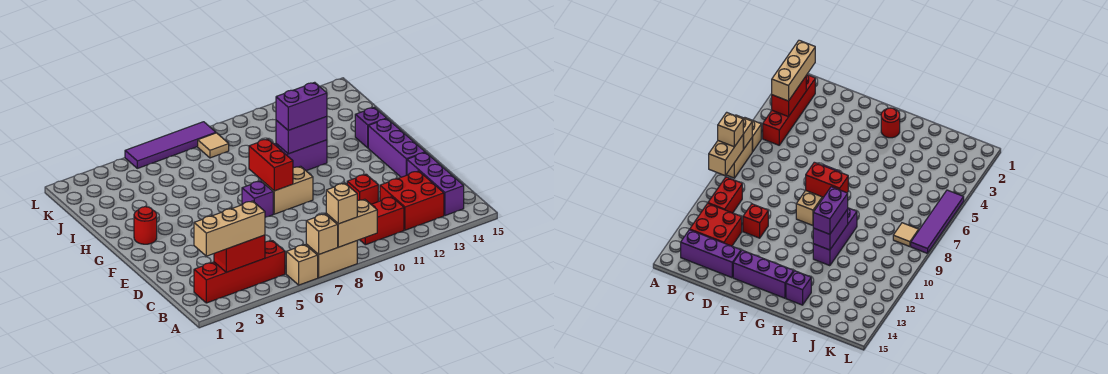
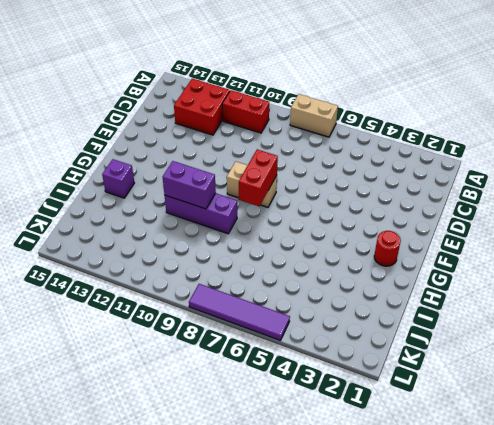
none -> tan 1x1 brick [286,245,318,285]
none -> red 1x4 brick [194,241,285,303]
none -> purple 1x3 brick [407,152,464,216]

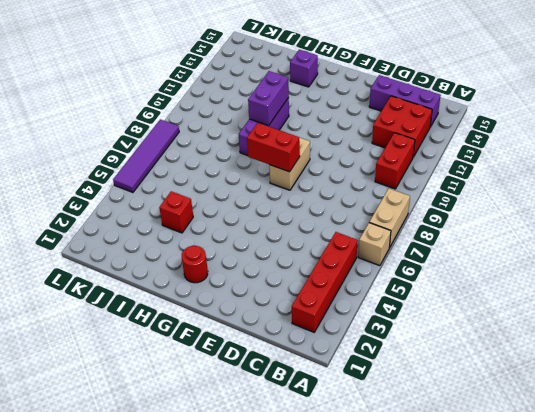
red 1x1 brick [159,191,193,233] -> red 1x1 brick moved to [347,174,378,204]
none -> purple 1x3 brick [368,119,425,177]
none -> purple 1x1 brick [242,181,273,218]
none -> tan 1x1 tile [198,133,229,158]

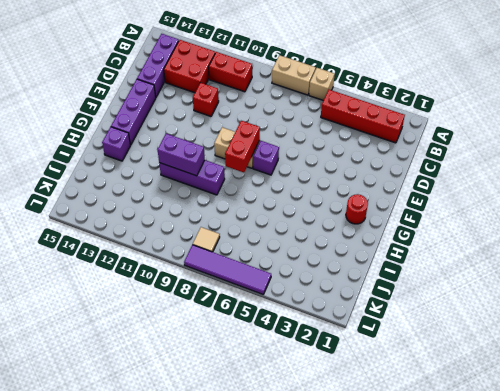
none -> tan 1x1 brick [306,214,338,255]
none -> tan 1x2 brick [326,199,377,247]
none -> red 1x2 brick [214,235,265,272]

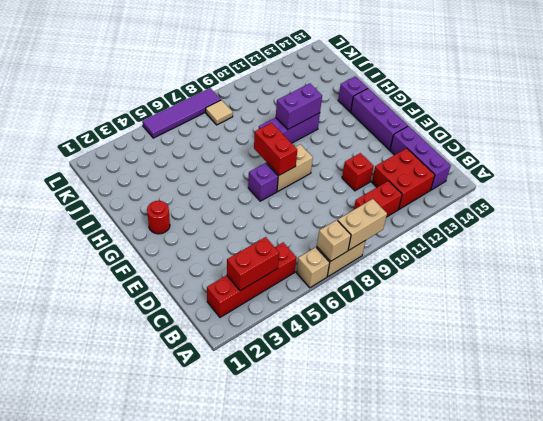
none -> tan 1x1 brick [326,183,357,224]
none -> tan 1x3 brick [194,201,265,256]
none -> purple 1x2 brick [276,82,327,130]

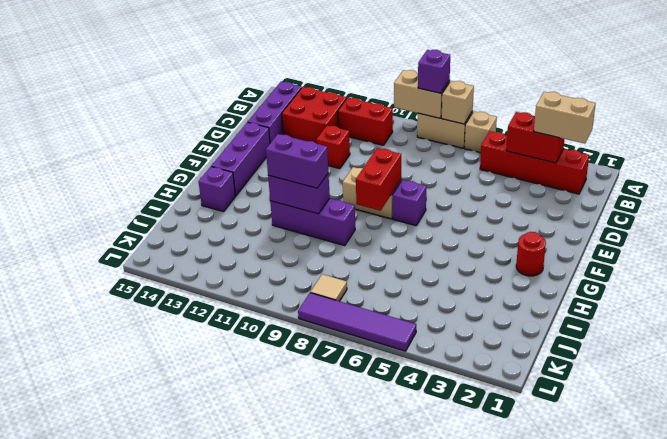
purple 1x1 brick [418,50,450,93] -> tan 1x1 brick [326,183,357,224]
tan 1x2 brick [534,92,596,144] -> tan 1x3 brick [194,201,265,256]

